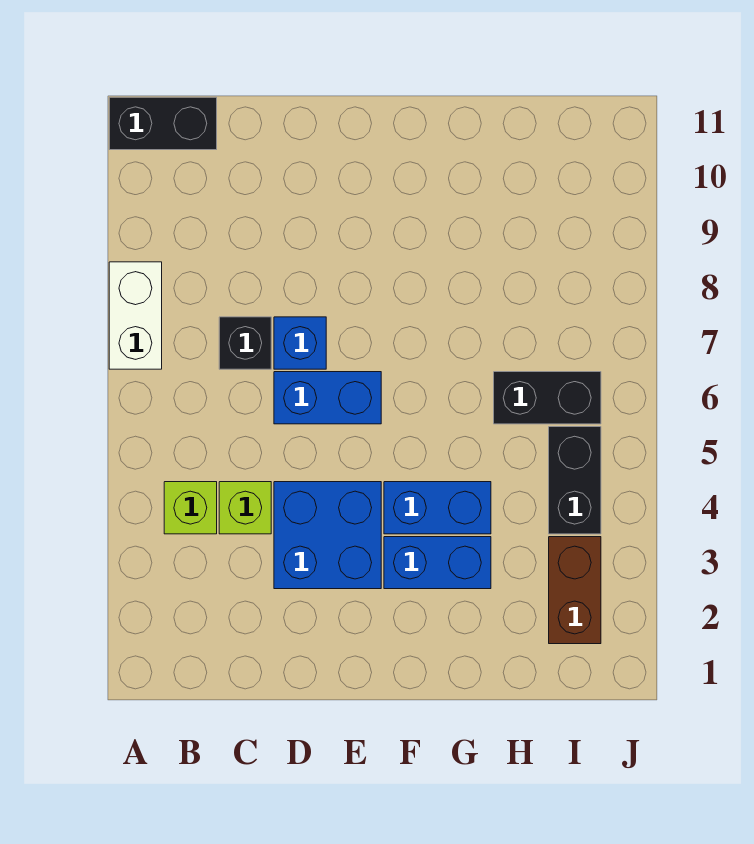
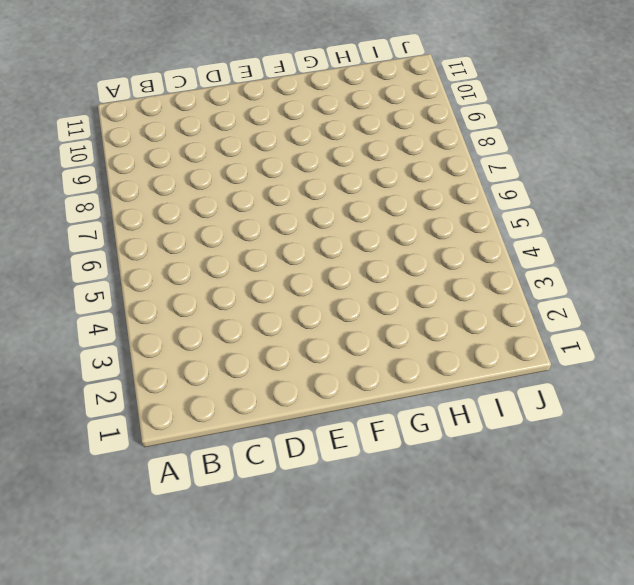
none -> white 1x2 brick [109,262,162,369]
none -> black 1x2 brick [109,97,217,150]
none -> lime 1x1 brick [164,482,217,534]

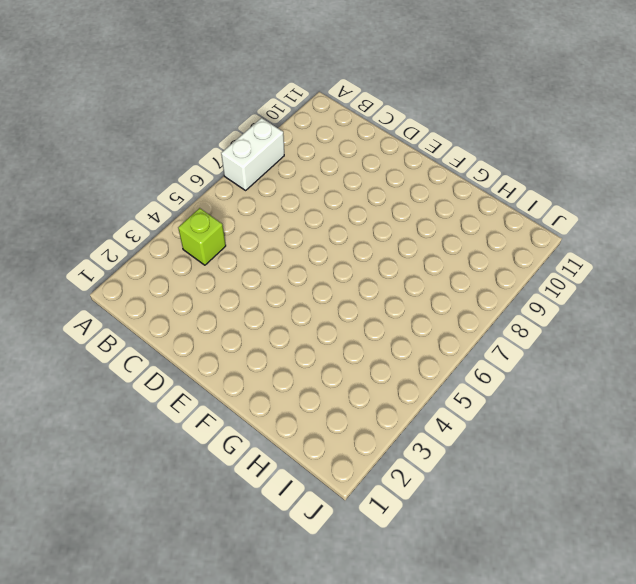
none -> black 1x2 brick [109,97,217,150]
none -> lime 1x1 brick [219,482,271,534]
none -> black 1x1 brick [219,317,271,369]

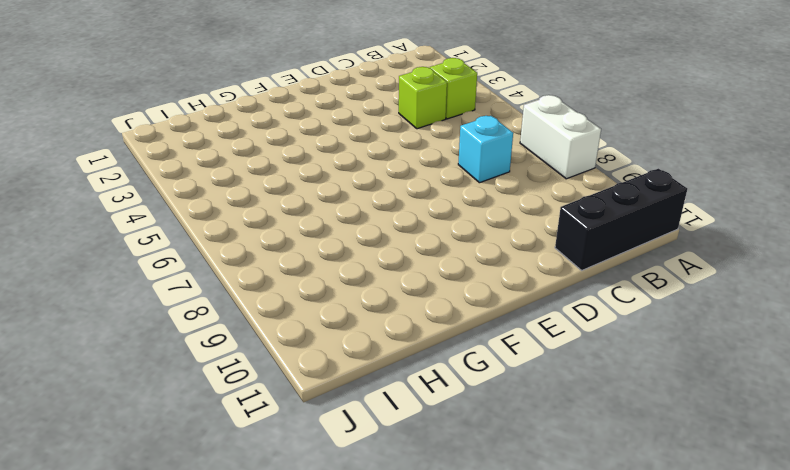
black 1x3 brick [555,169,687,270] -> black 1x2 brick [109,97,217,150]
cyan 1x1 brick [458,116,513,183] -> black 1x1 brick [219,317,271,369]
none -> blue 2x2 brick [274,482,381,589]
none -> blue 1x2 brick [274,372,381,424]
none -> blue 1x1 brick [274,317,326,369]

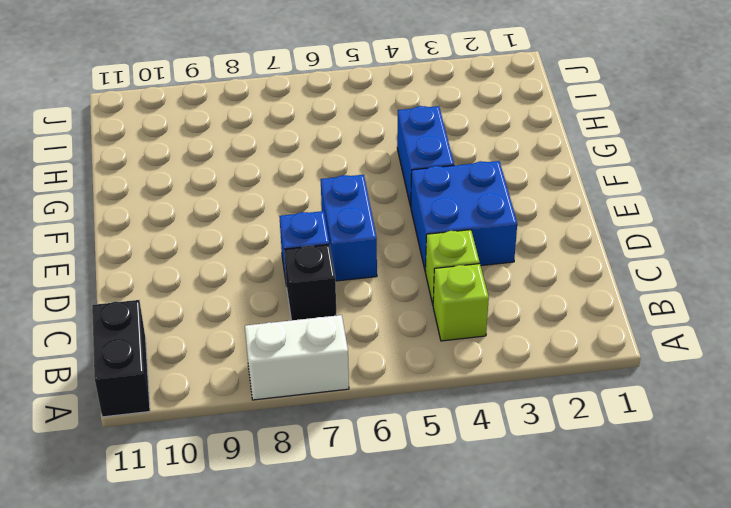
none -> blue 1x2 brick [384,537,491,589]
none -> black 1x2 brick [494,372,601,424]
none -> brown 1x2 brick [549,537,601,644]

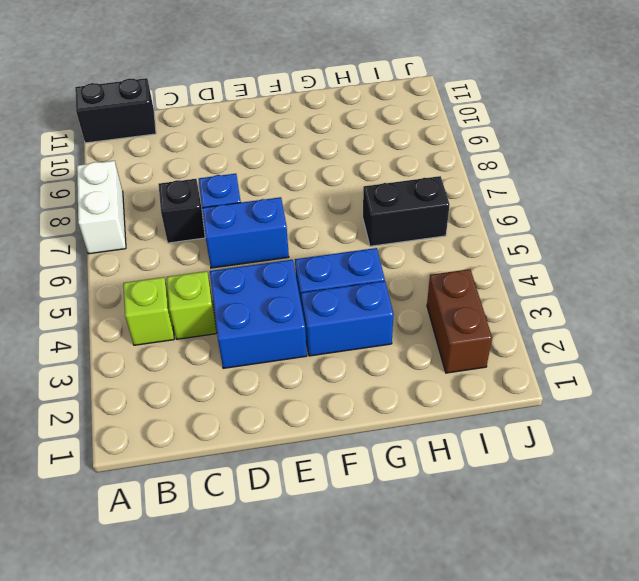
none -> black 1x2 brick [549,427,601,534]

